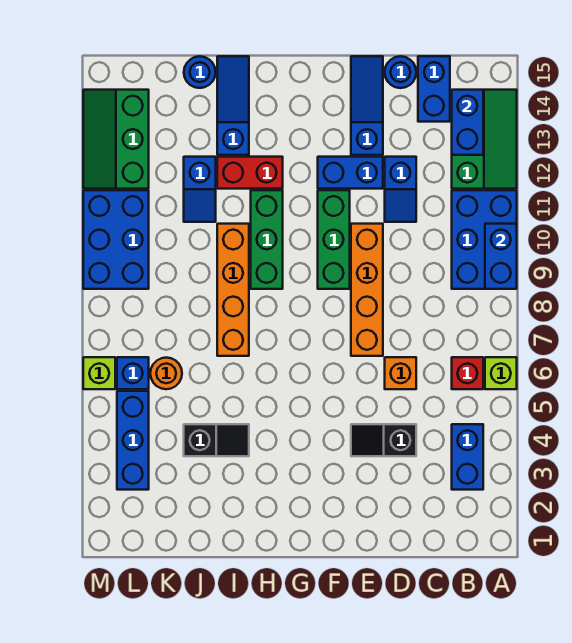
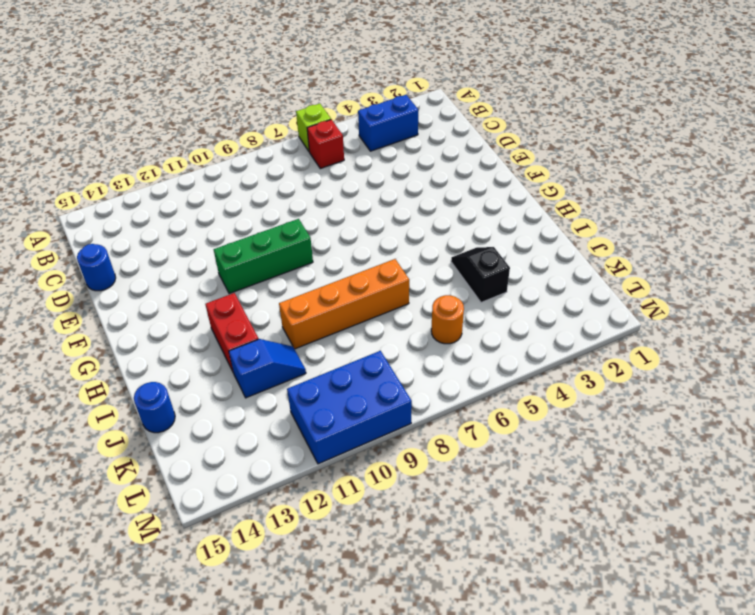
none -> blue 2x3 brick [452,190,517,289]
none -> green 2x3 slope [452,90,517,189]
none -> blue 1x2 brick [418,56,450,122]

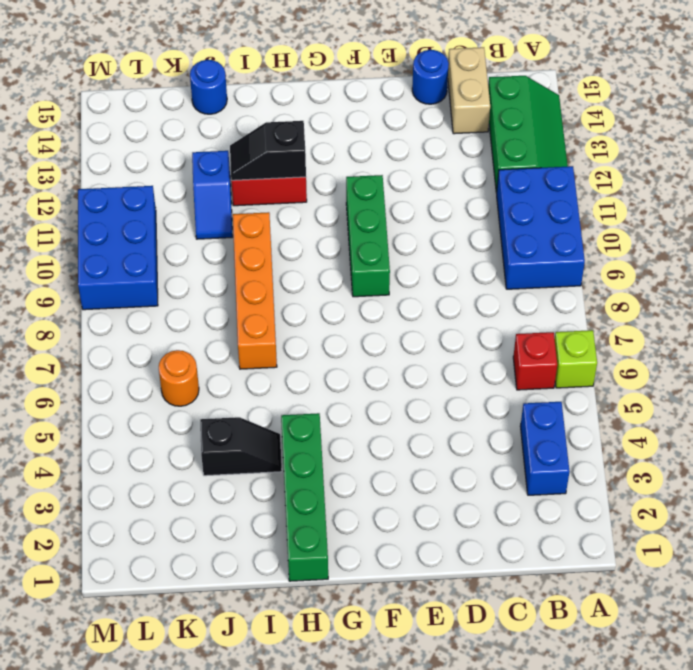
tan 1x2 brick [448,47,490,134] -> blue 1x2 brick [418,56,450,122]
green 1x4 brick [281,413,328,581] -> none
black 1x2 slope [230,121,306,180] -> black 1x2 slope moved to [351,424,416,456]
none -> orange 1x1 brick [385,357,416,389]
none -> blue 1x2 slope [385,157,416,222]
none -> orange 1x4 brick [351,224,383,356]

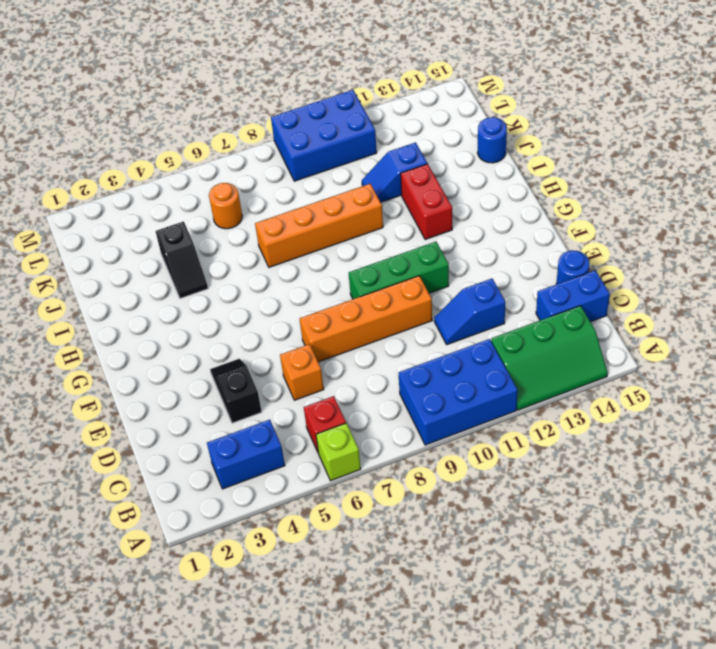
none -> blue 1x2 brick [318,157,383,189]
none -> blue 1x3 slope [351,56,383,155]
none -> green 1x3 brick [251,190,283,289]

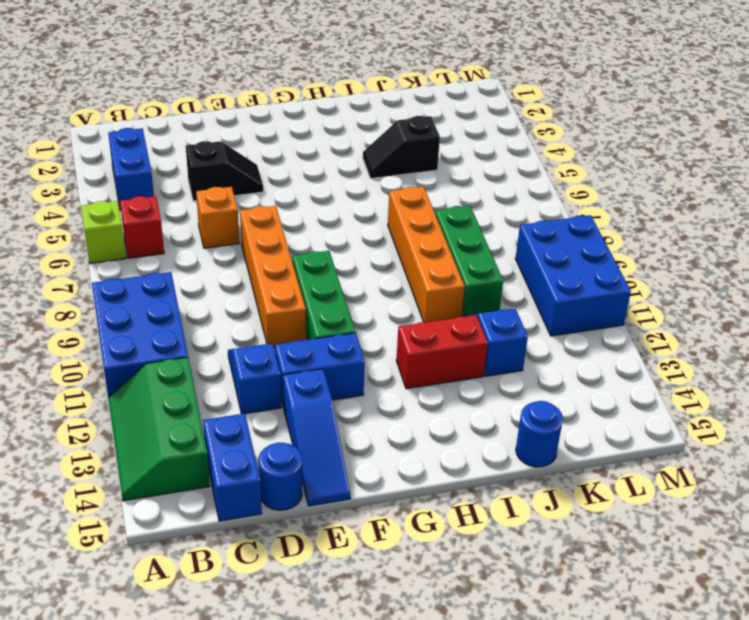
green 1x3 brick [435,206,503,317] -> green 1x3 brick moved to [251,190,283,289]
none -> blue 1x3 slope [217,56,249,155]
none -> orange 1x1 round brick [150,358,182,389]
none -> blue 1x3 brick [117,391,149,490]

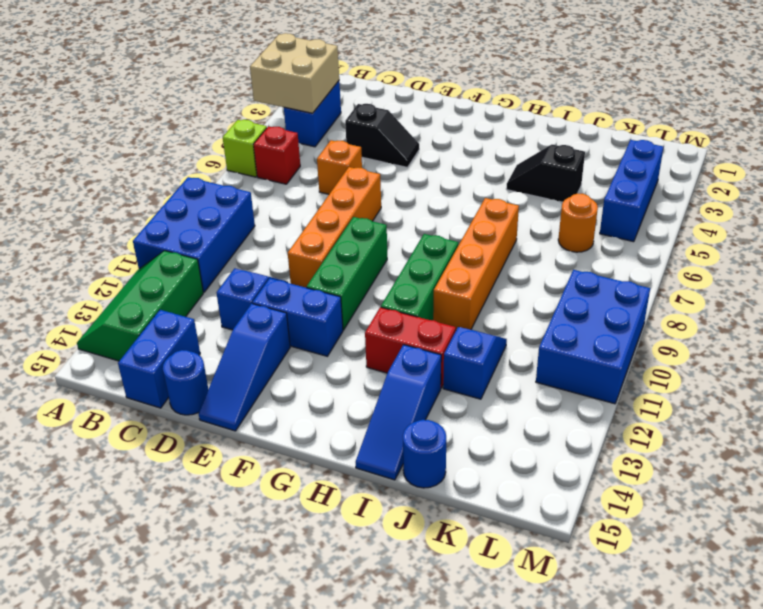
tan 2x2 brick [250,33,339,113] -> none
none -> blue 1x1 brick [117,357,149,389]
none -> green 2x3 slope [83,90,149,189]
none -> lime 1x1 brick [83,357,115,389]

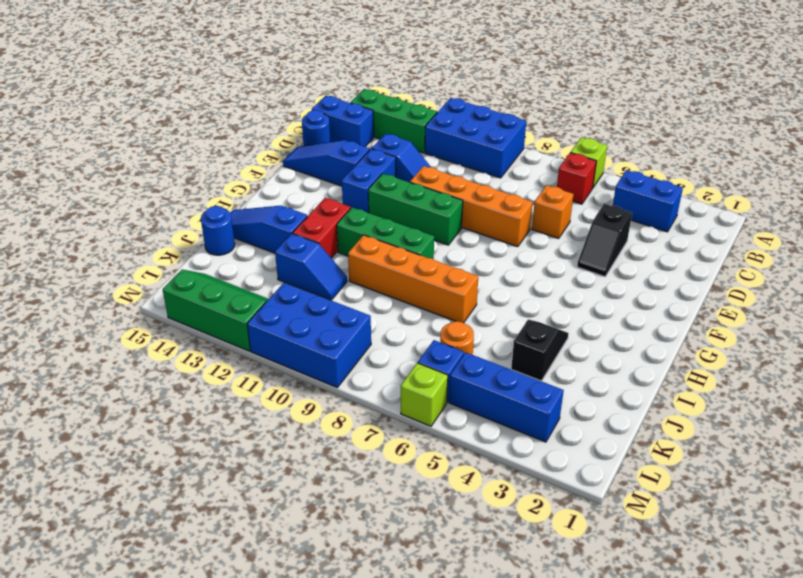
green 2x3 slope [163,270,269,351] -> green 2x3 slope turned to [83,90,149,189]
none -> blue 1x2 brick [485,224,517,289]
none -> blue 1x2 brick [452,90,483,155]

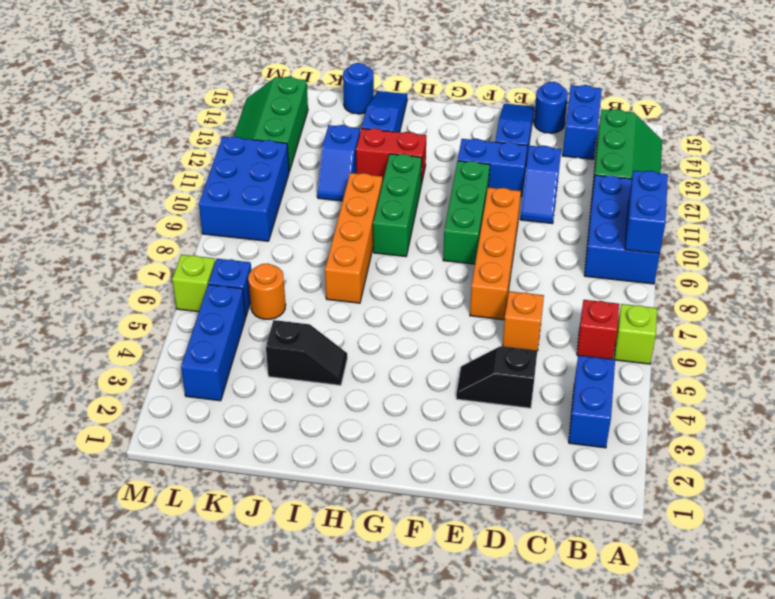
none -> blue 1x2 brick [452,90,483,155]

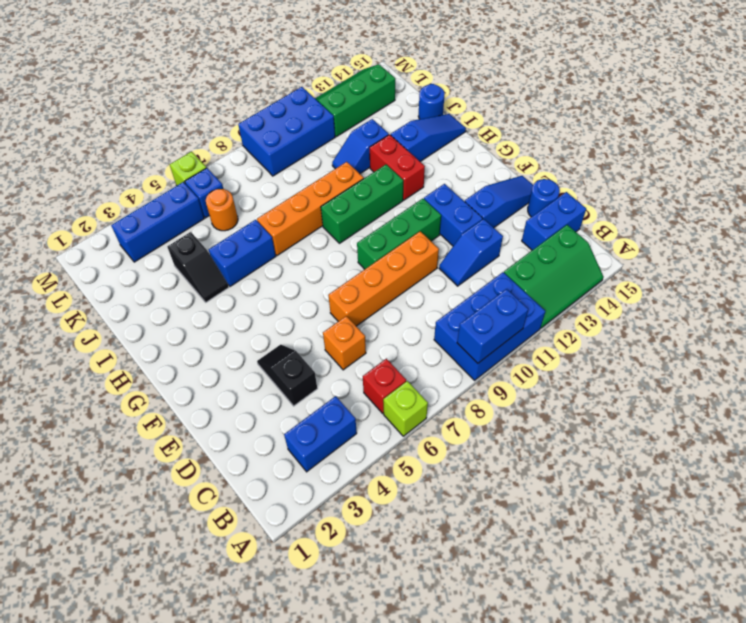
blue 1x2 brick [209,220,276,286] -> blue 1x2 brick moved to [452,90,483,155]

